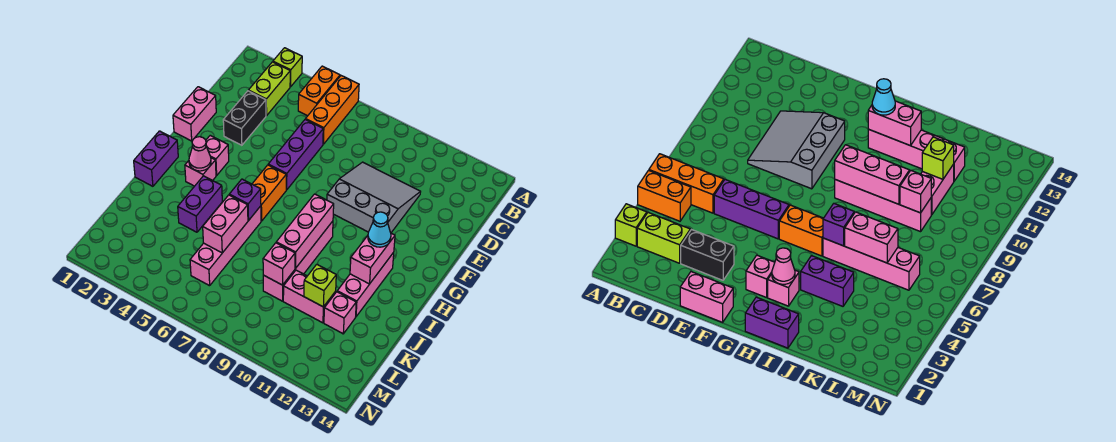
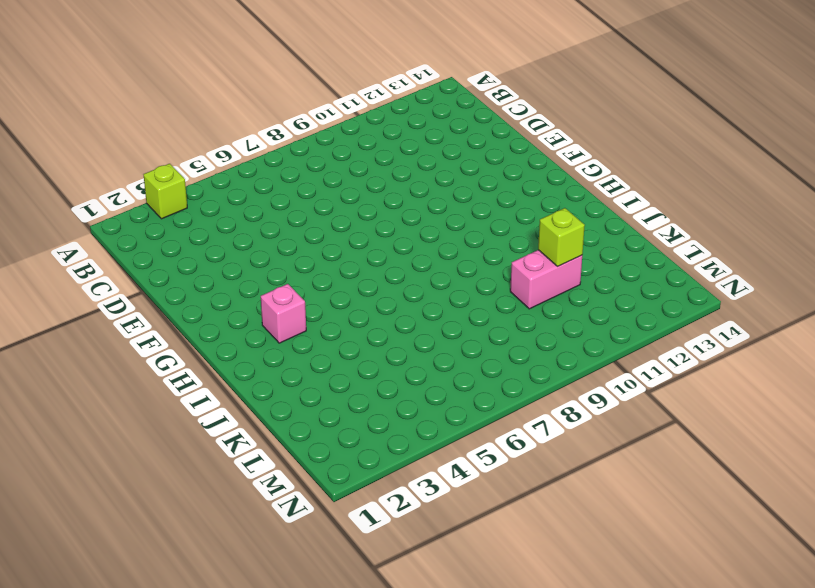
none -> orange 1x2 brick [298,66,340,116]
none -> orange 1x3 brick [306,76,359,144]
none -> lime 1x2 brick [248,62,290,116]

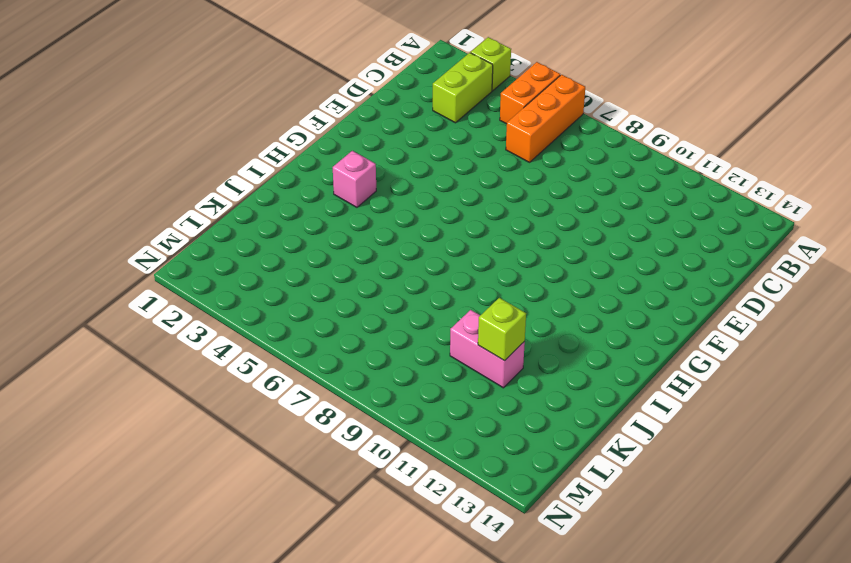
none -> black 1x2 brick [223,91,266,145]
none -> purple 1x3 brick [268,119,323,190]
none -> grey 3x3 slope [327,162,420,233]

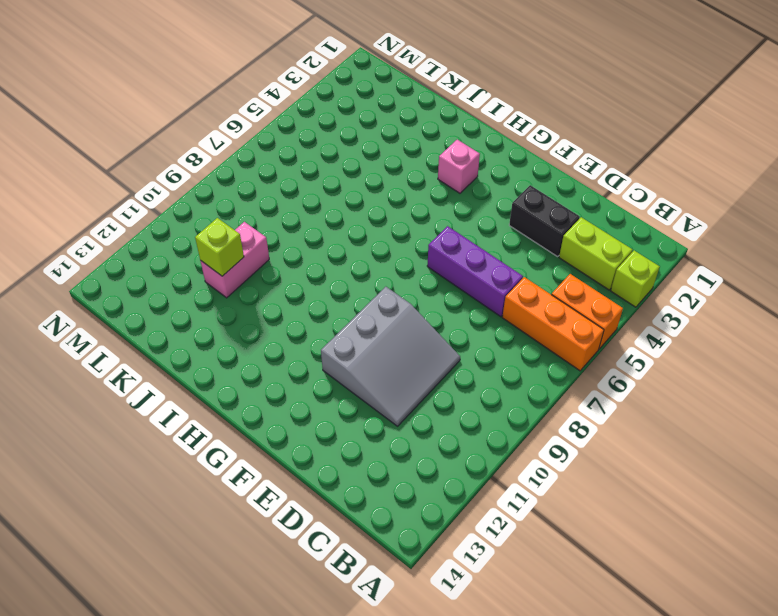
none -> pink 1x2 brick [173,87,216,141]
none -> pink 1x1 brick [206,135,229,175]
none -> orange 1x2 brick [252,165,286,221]

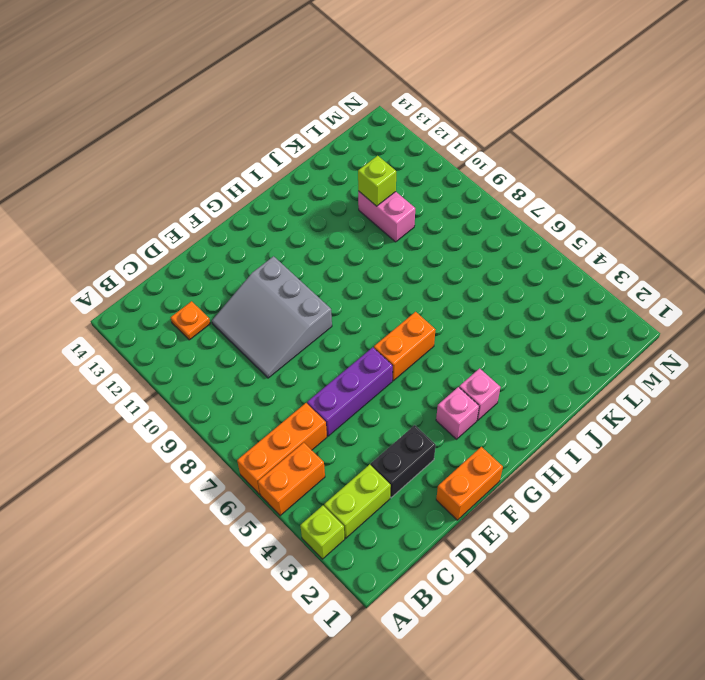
orange 1x1 plate [171,301,210,340] -> none
orange 1x2 brick [436,447,503,520] -> pink 1x2 brick [173,87,216,141]
none -> purple 1x2 brick [134,131,178,186]
none -> pink 1x4 brick [263,221,333,301]
none -> pink 1x3 brick [337,253,394,316]

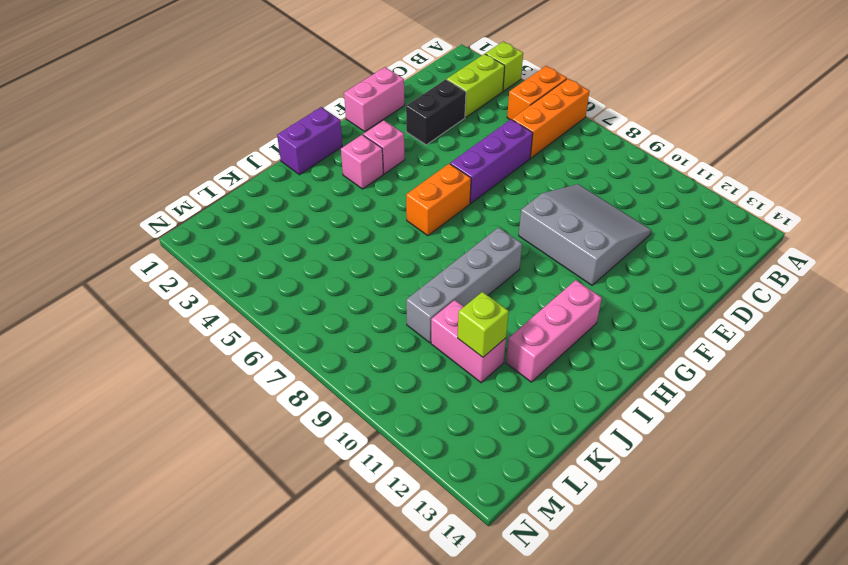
grey 1x4 brick [406,228,522,343] -> pink 1x4 brick [263,221,333,301]
none -> purple 1x2 brick [178,176,222,232]
none -> pink 1x4 brick [190,206,261,286]
none -> pink 1x1 brick [324,292,356,334]

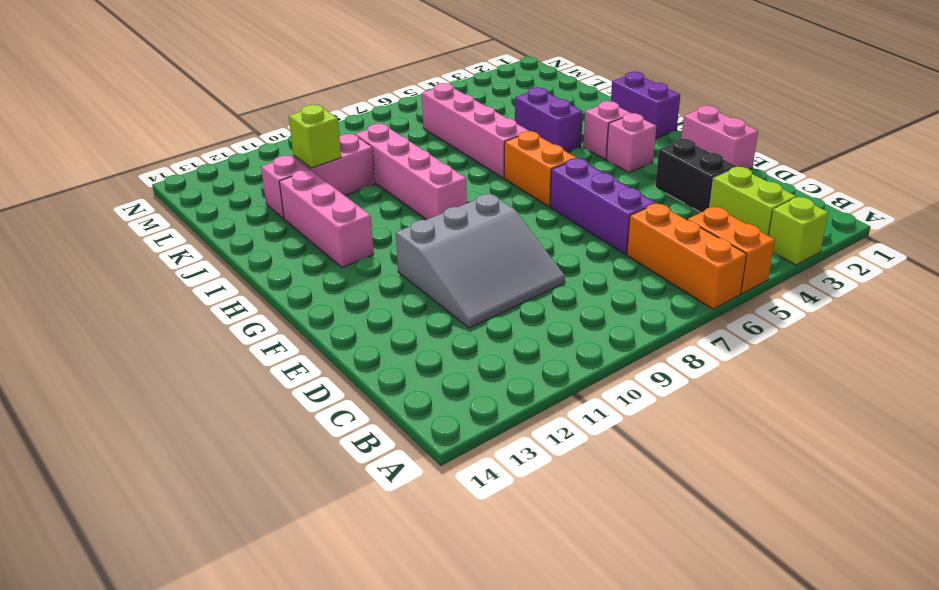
none -> pink 1x1 cone [189,137,211,171]
none -> pink 1x3 brick [276,194,334,269]
none -> pink 1x2 brick [350,233,395,284]

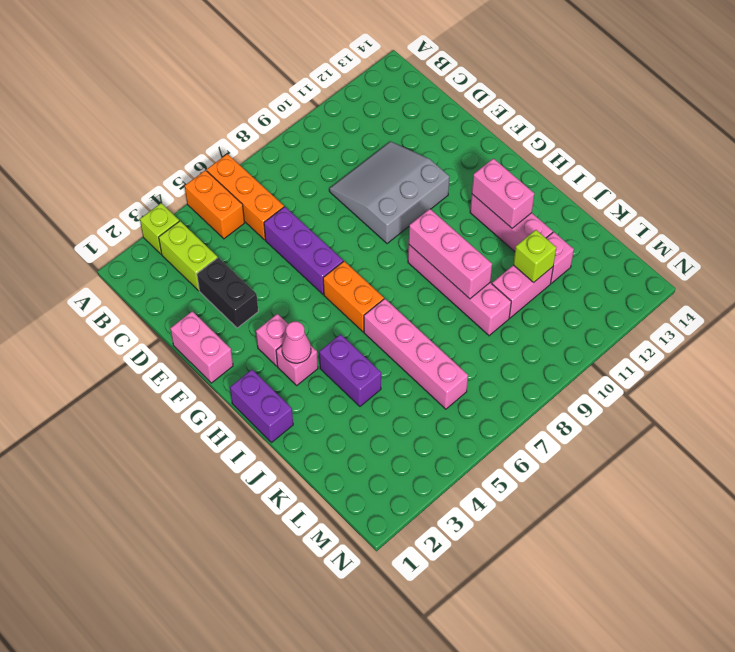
none -> purple 1x1 brick [229,179,261,220]
none -> pink 1x2 brick [203,195,248,253]
none -> pink 1x1 brick [263,243,295,285]

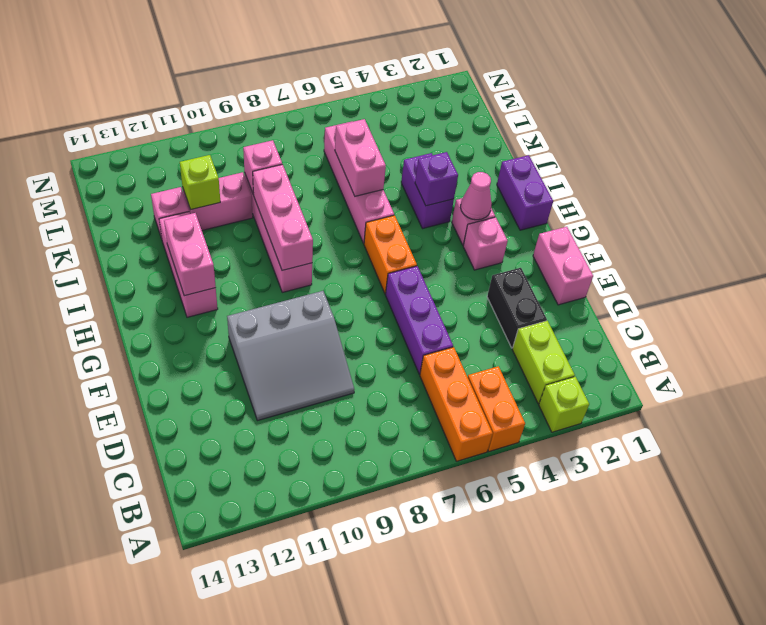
purple 1x1 brick [415,152,458,206] -> purple 1x1 brick moved to [229,179,261,220]
none -> cyan 1x1 cone [368,212,391,247]

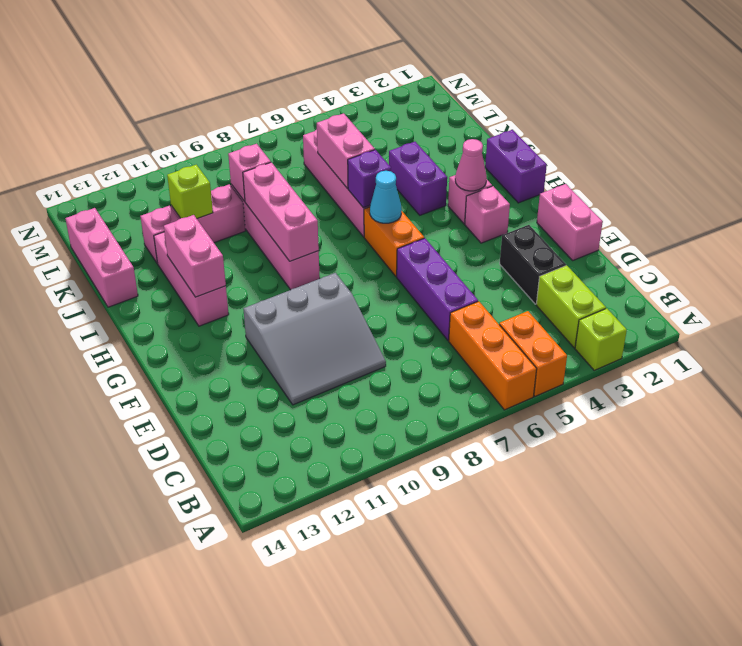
cyan 1x1 cone [370,171,402,223] -> cyan 1x1 cone moved to [368,212,391,247]
pink 1x3 brick [65,208,138,307] -> none

